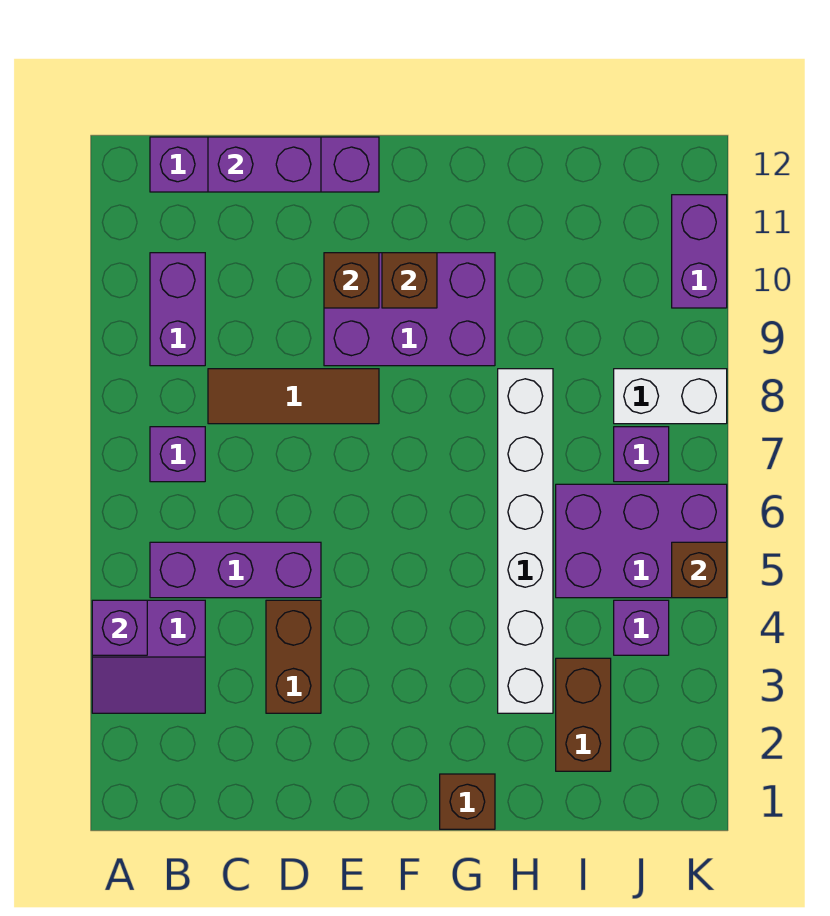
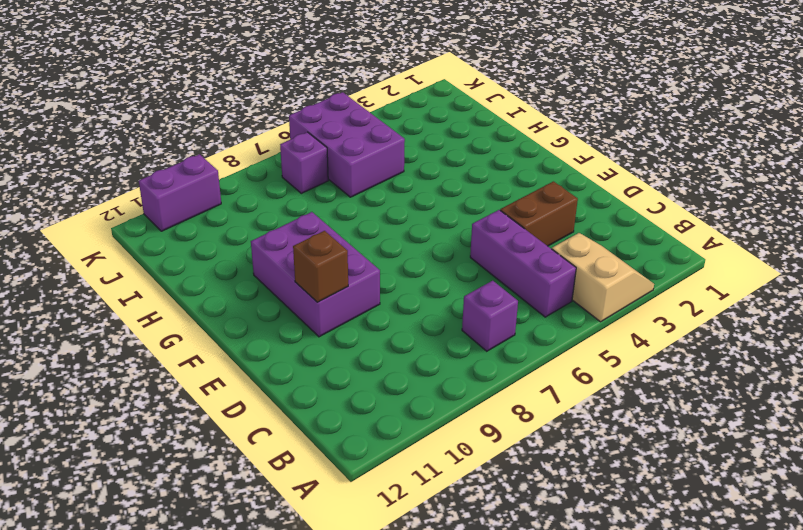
tan 2x2 slope [552,233,654,322] -> purple 2x2 slope [92,600,205,713]
none -> purple 1x2 brick [150,253,205,366]
none -> purple 1x4 brick [150,137,379,192]
none -> brown 1x3 tile [208,369,379,424]

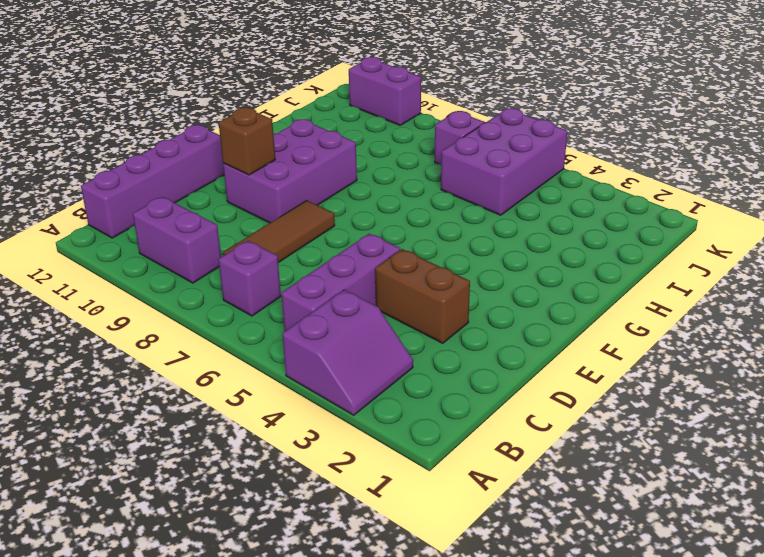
none -> brown 1x1 brick [440,774,495,829]
none -> white 1x6 brick [498,369,553,713]
none -> brown 1x2 brick [556,658,611,771]

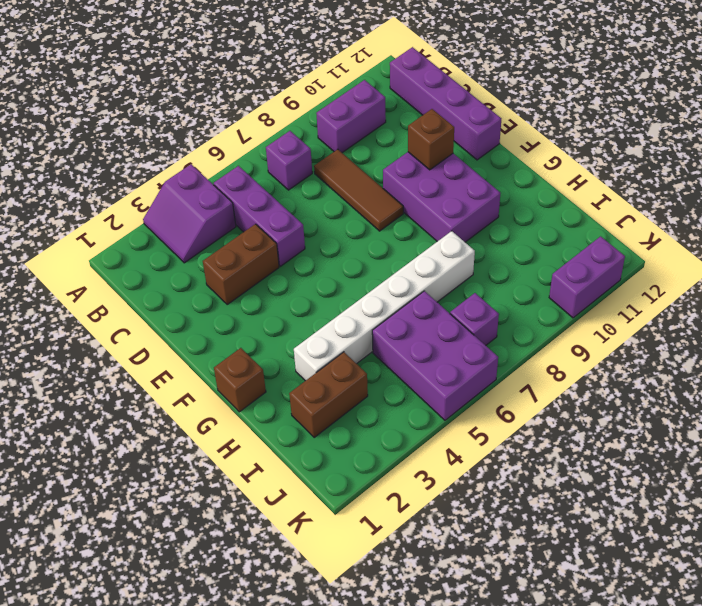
none -> purple 1x1 brick [614,600,669,655]
none -> white 1x2 brick [614,369,727,424]
none -> purple 1x1 brick [92,600,147,655]

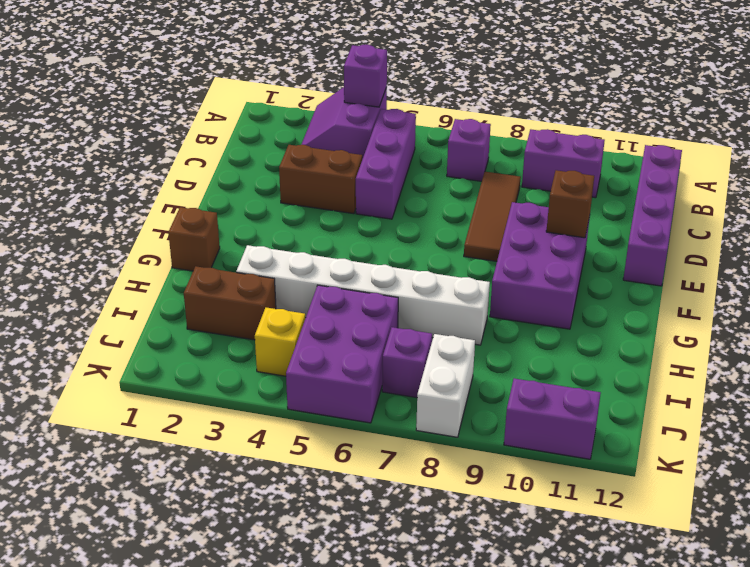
yellow 1x1 brick [255,308,305,376] -> purple 1x1 brick [614,600,669,655]
none -> purple 1x2 brick [208,137,321,192]
none -> brown 1x1 brick [382,253,437,308]
none -> brown 1x1 brick [672,542,727,598]

